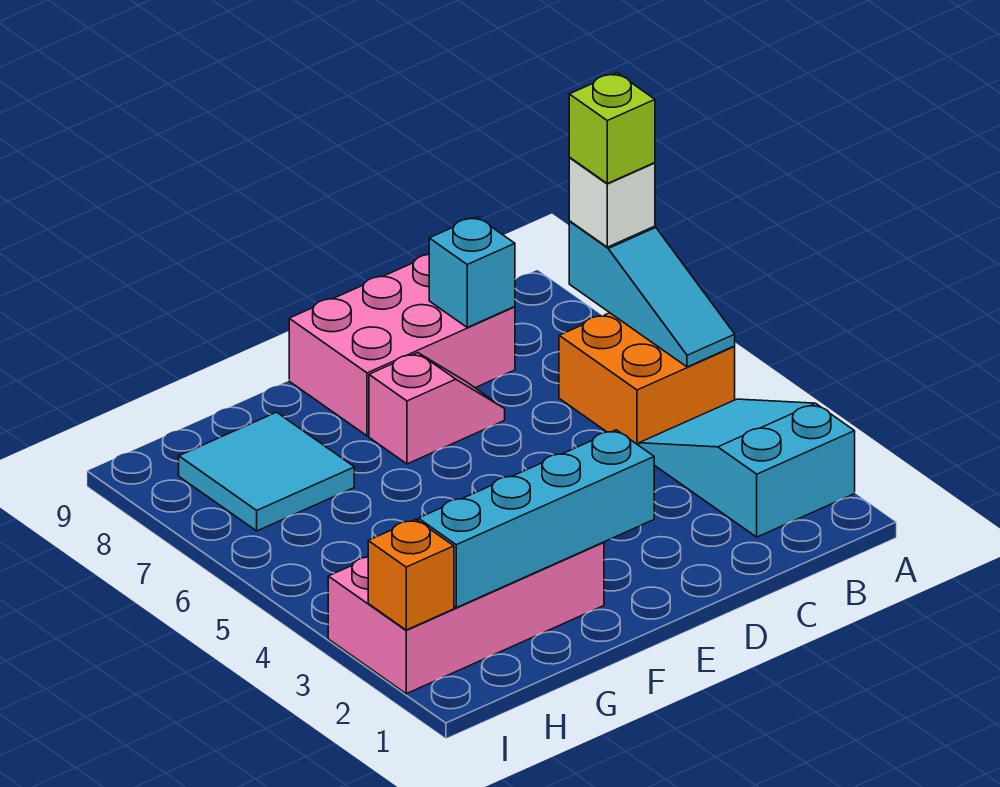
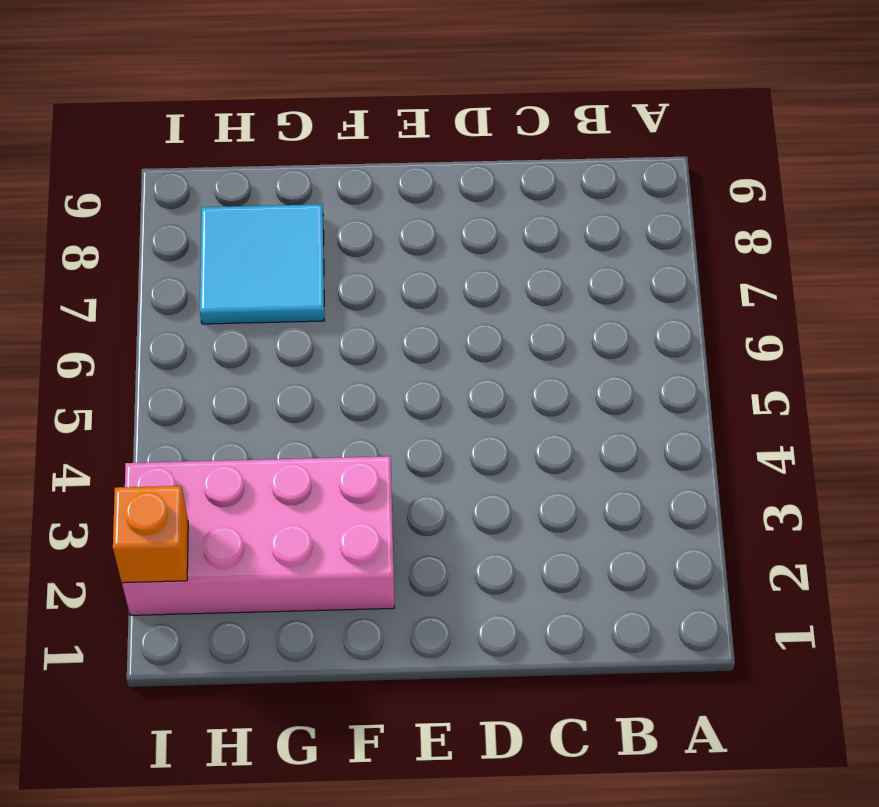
none -> cyan 2x3 slope [639,399,855,537]
none -> orange 2x2 brick [559,313,735,445]
none -> pink 2x3 brick [289,254,515,436]

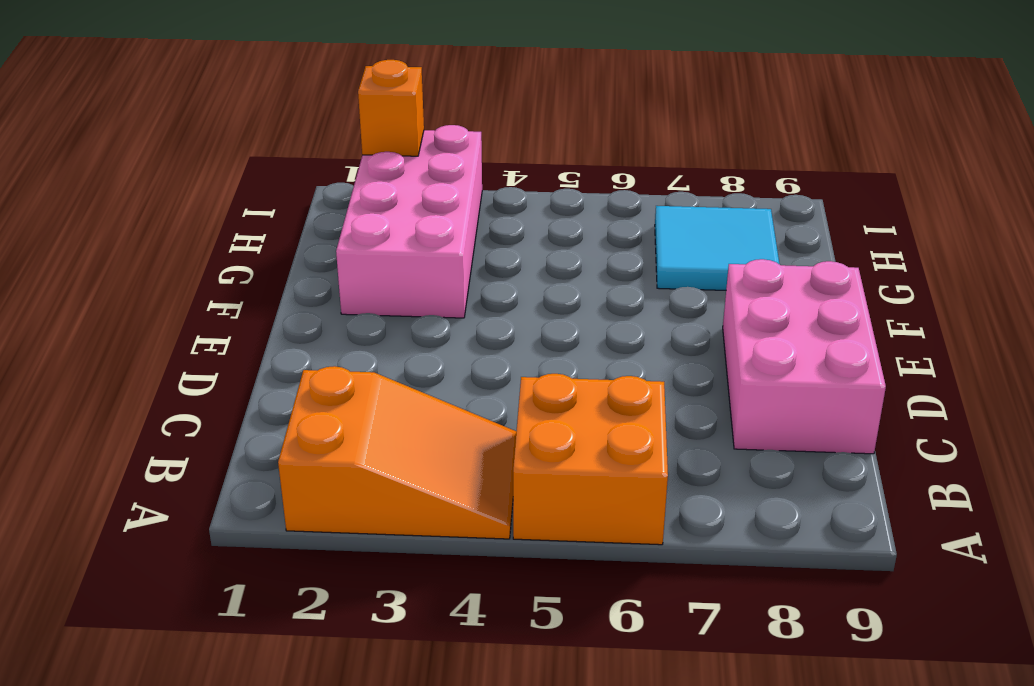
orange 2x3 slope [278,366,516,539] -> cyan 2x3 slope [639,399,855,537]
none -> pink 1x2 slope [369,353,505,464]
none -> cyan 1x3 slope [569,221,735,367]
none -> cyan 1x1 brick [429,217,515,327]

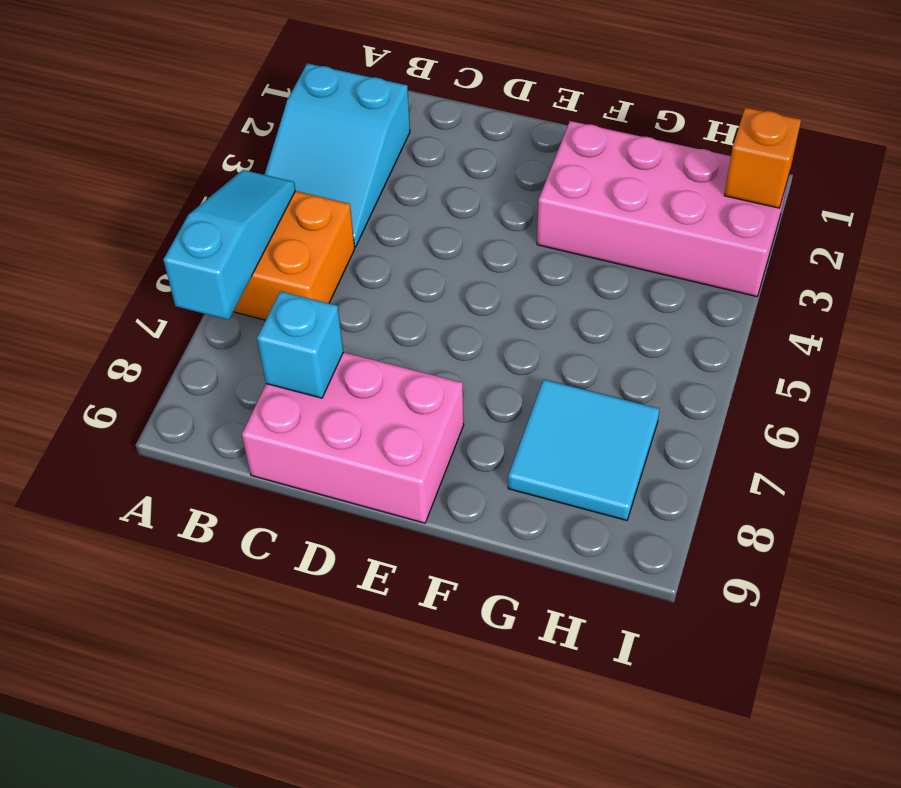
none -> pink 1x2 slope [369,353,505,464]
none -> cyan 1x4 brick [418,430,654,608]
none -> white 1x1 brick [569,158,655,247]

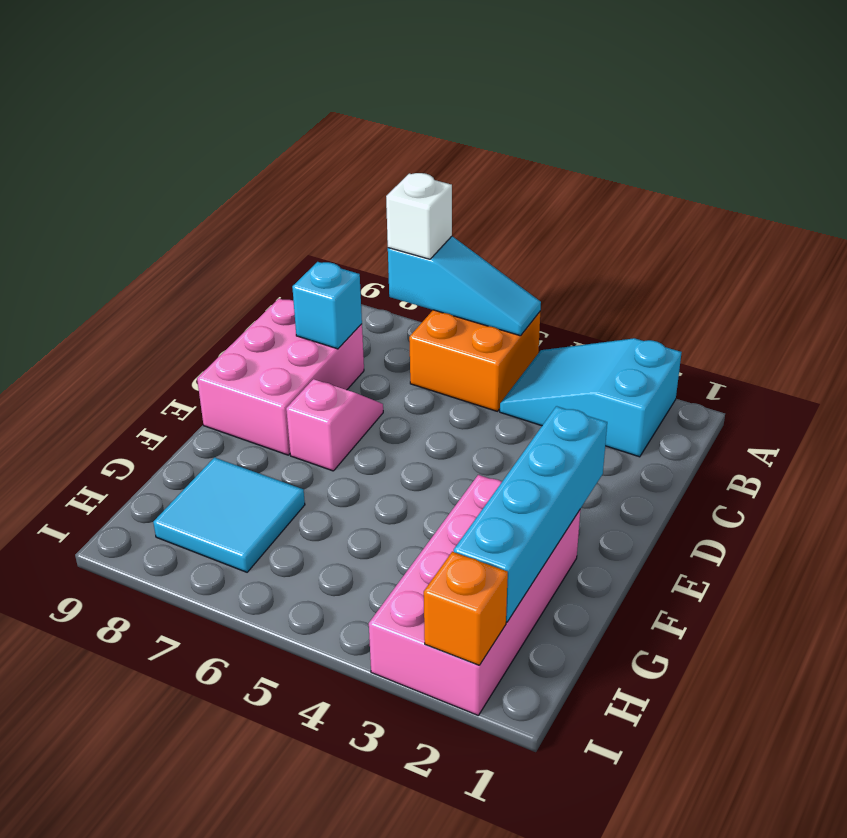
none -> lime 1x1 brick [569,73,655,183]

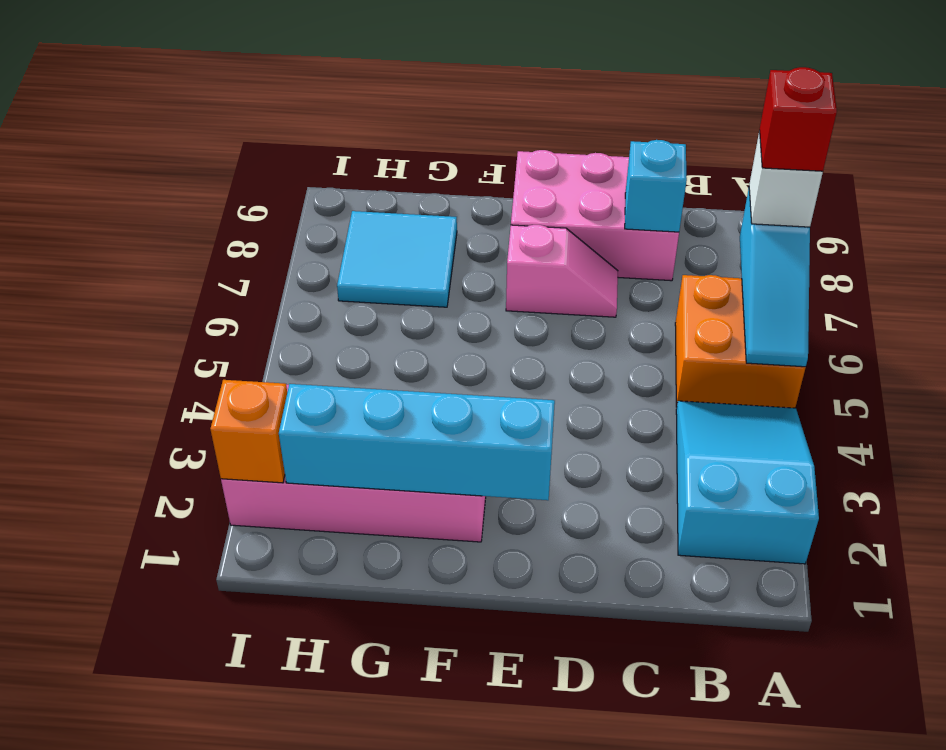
red 1x1 brick [760,67,837,171] -> lime 1x1 brick [569,73,655,183]

